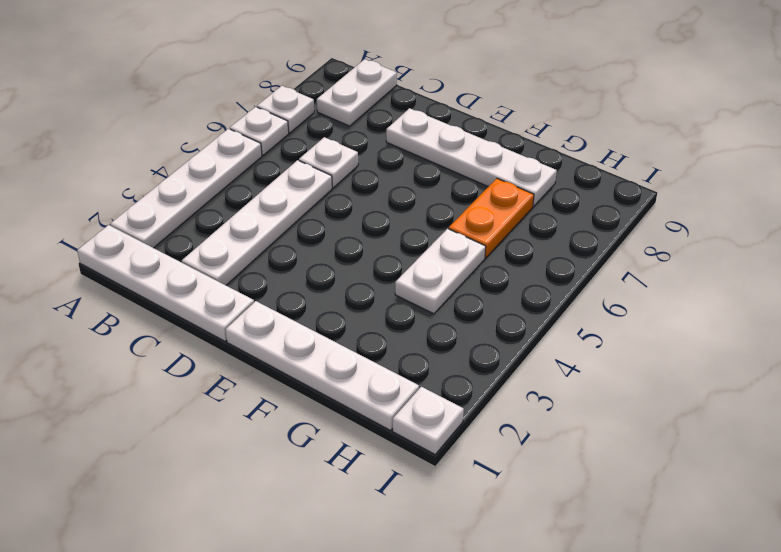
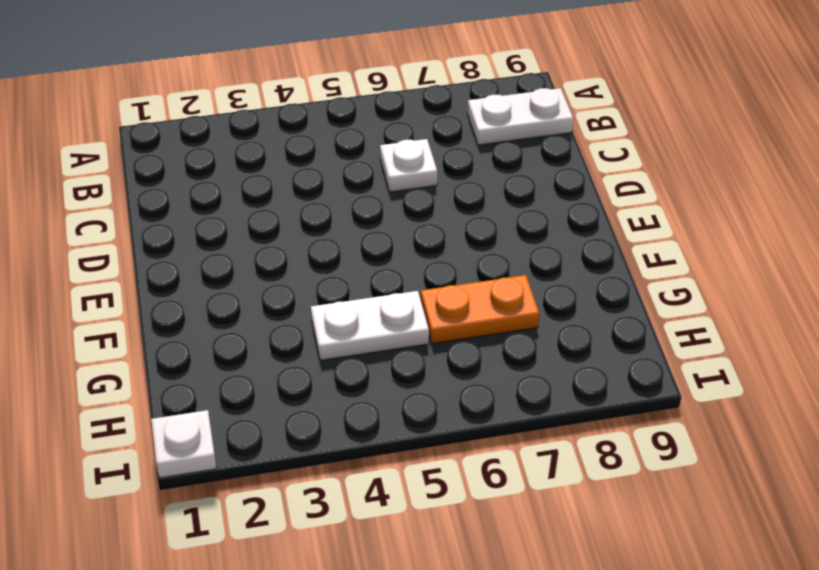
none -> white 1x4 plate [77,225,254,341]
none -> white 1x4 plate [110,129,262,248]
none -> white 1x1 plate [230,107,289,155]

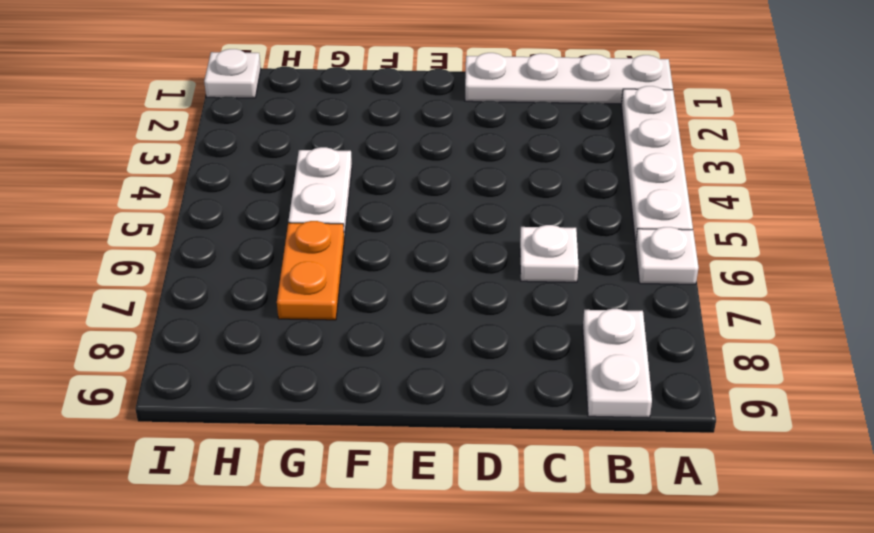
none -> white 1x1 plate [257,86,314,133]
none -> white 1x4 plate [182,160,332,285]
none -> white 1x4 plate [386,108,557,206]

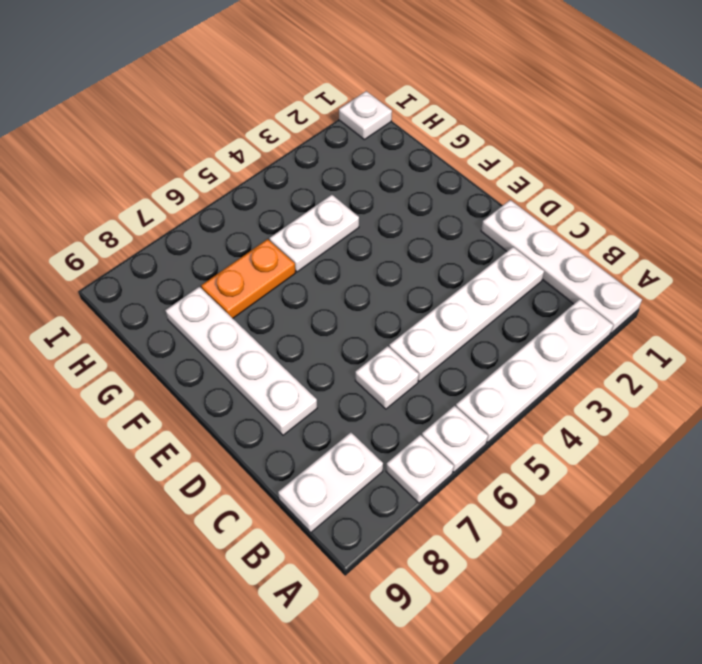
none -> white 1x4 plate [226,301,419,430]

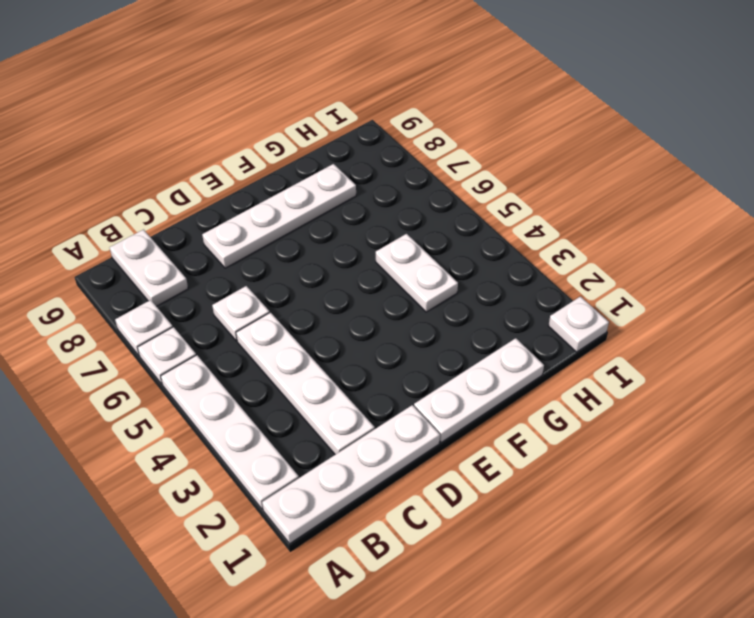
white 1x3 plate [414,338,544,443] -> white 1x4 plate [226,301,419,430]
none -> orange 1x2 plate [449,178,534,258]

